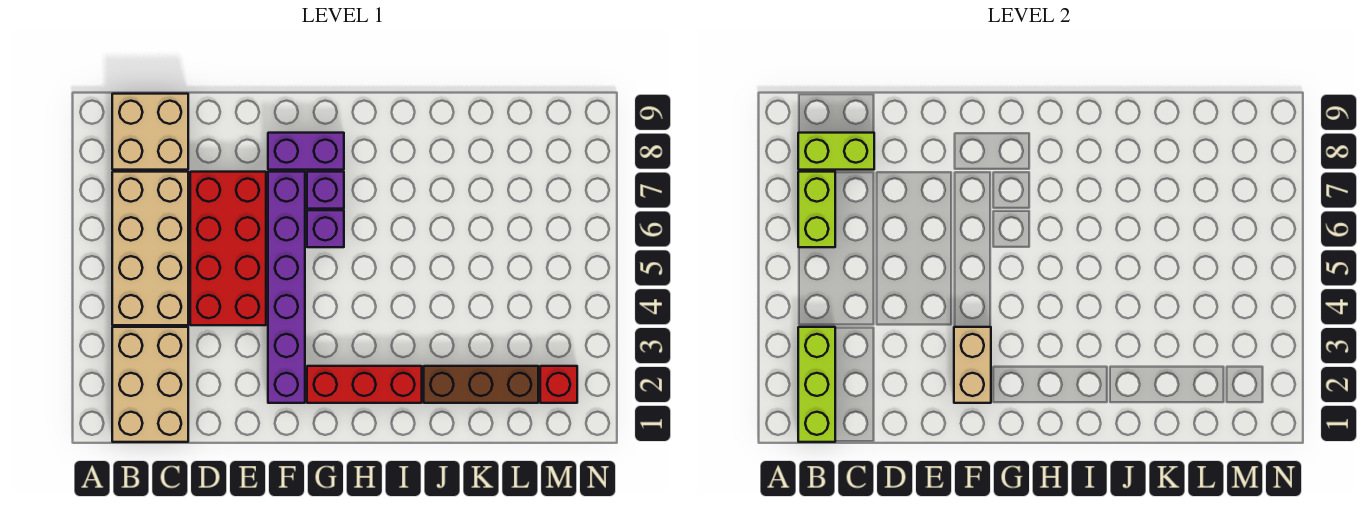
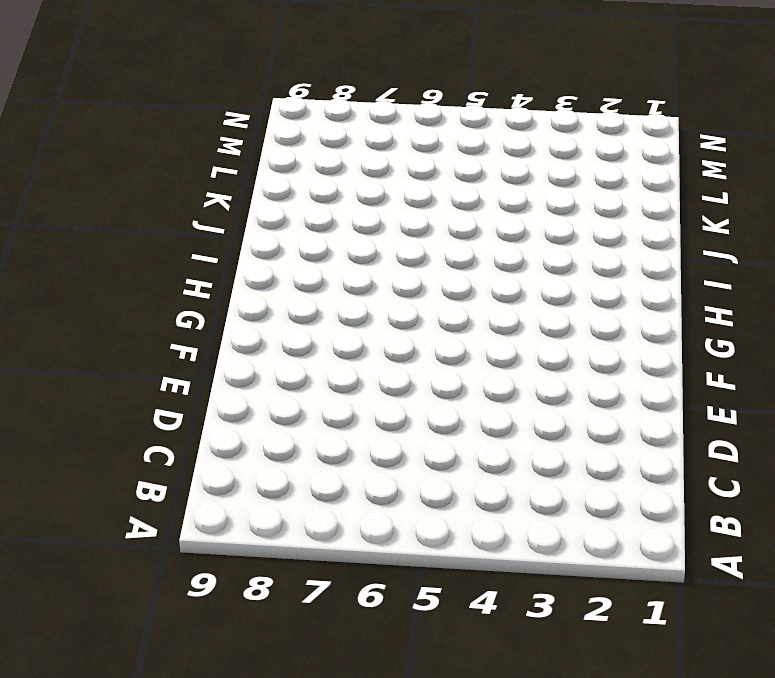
none -> tan 2x3 brick [112,327,188,442]
none -> tan 2x4 brick [112,172,188,325]
none -> tan 2x2 brick [112,94,188,170]

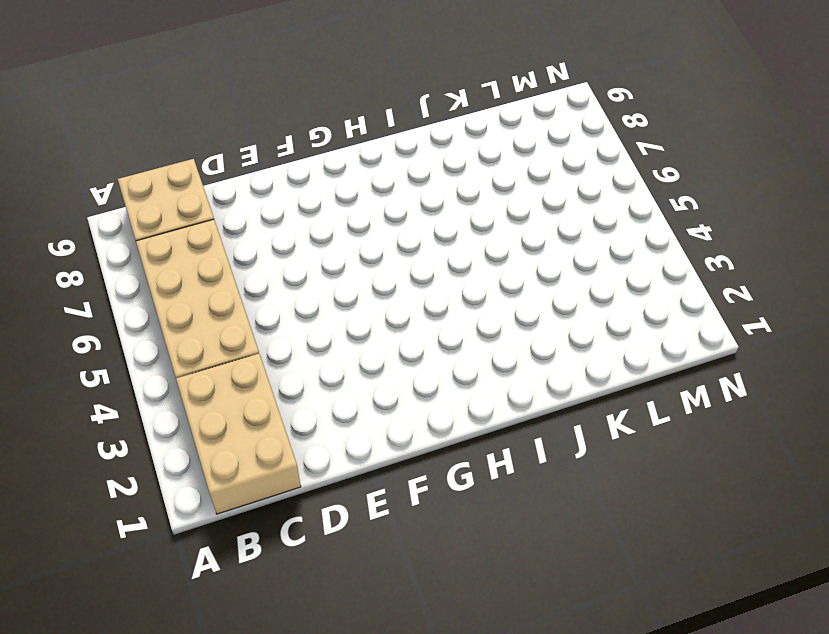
none -> red 2x4 brick [190,172,266,325]
none -> purple 1x6 brick [268,172,305,403]
none -> purple 1x2 brick [268,133,344,170]

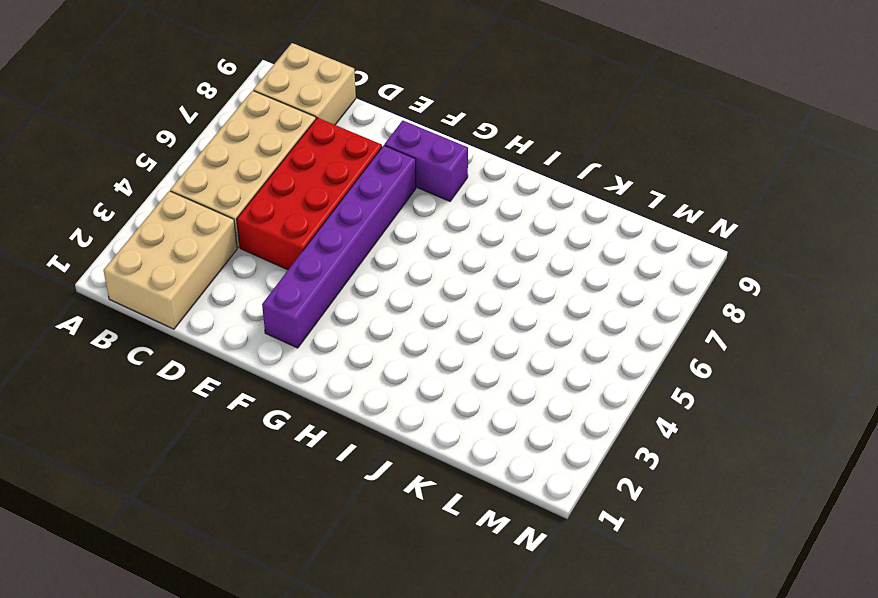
none -> red 1x3 brick [307,366,422,403]
none -> purple 1x1 brick [307,210,344,247]
none -> purple 1x1 brick [307,172,344,209]

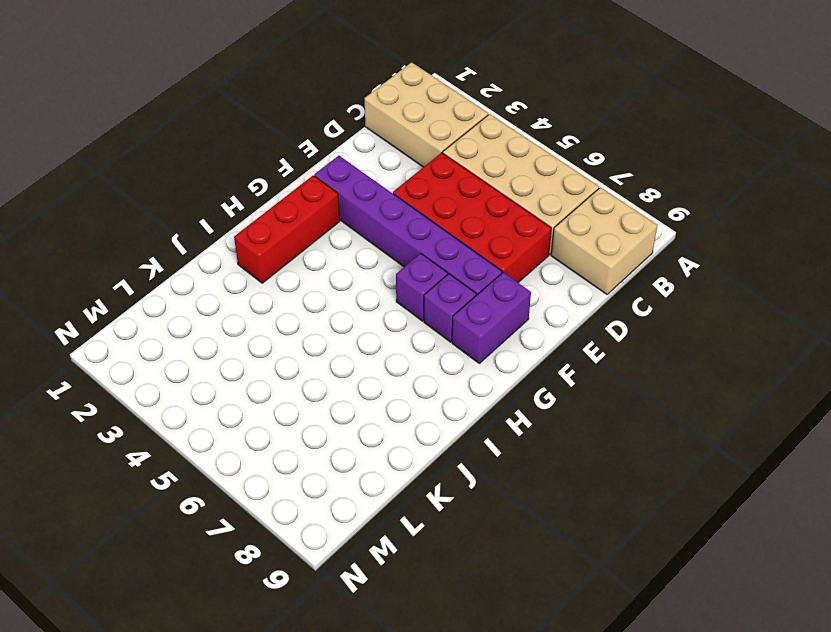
none -> brown 1x3 brick [424,366,538,403]
none -> red 1x1 brick [540,366,577,403]
none -> lime 1x3 brick [798,327,835,442]

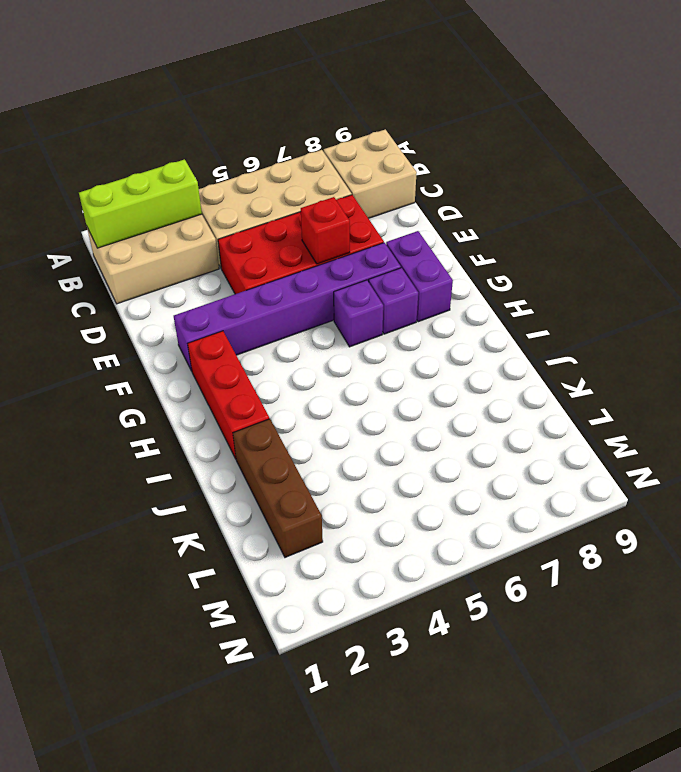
red 1x1 brick [301,197,350,264] -> red 1x1 brick moved to [540,366,577,403]
none -> lime 1x2 brick [798,172,835,247]
none -> lime 1x2 brick [798,133,874,170]
none -> tan 1x2 brick [954,327,991,403]

